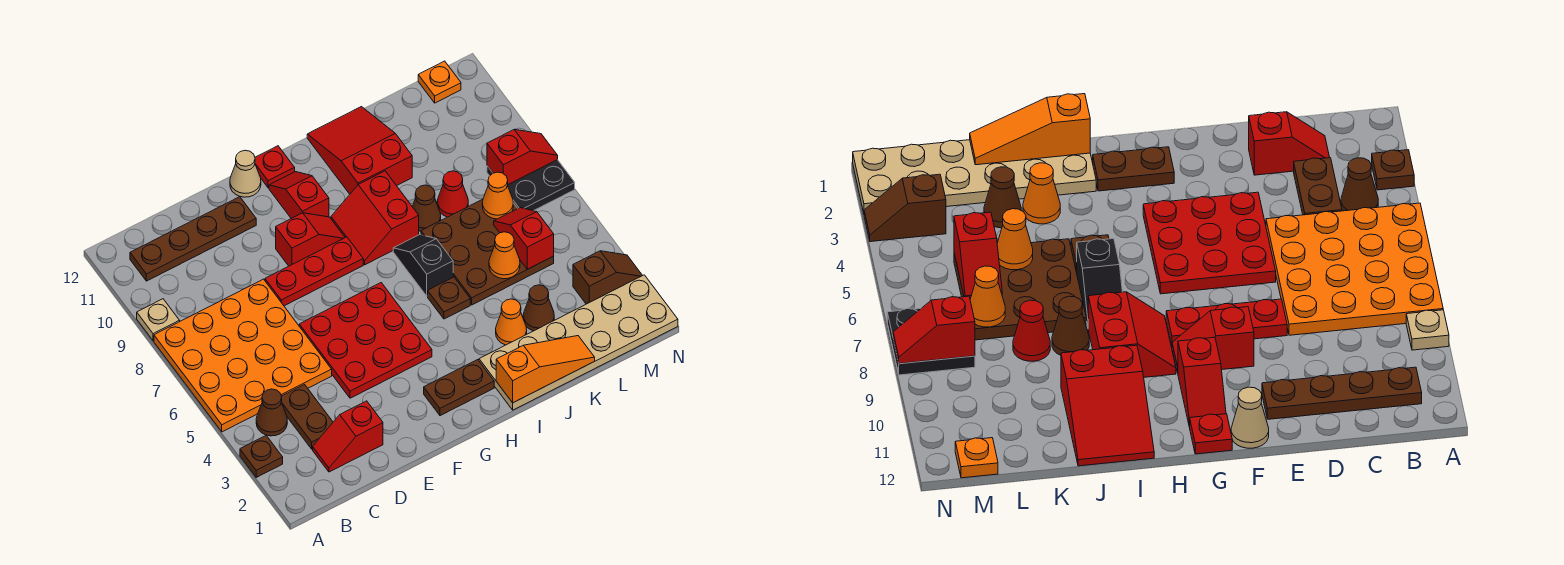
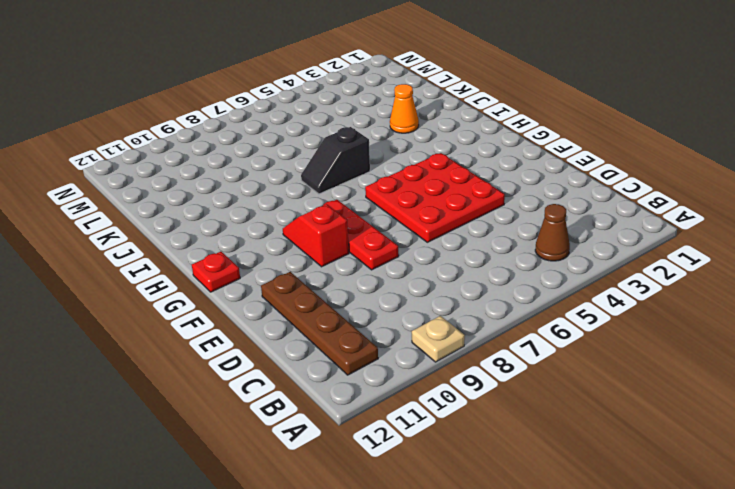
none -> brown 1x1 plate [240,436,283,477]
none -> orange 4x4 plate [154,279,332,432]
none -> red 1x2 slope [313,401,383,472]
none -> brown 1x2 plate [281,385,333,449]

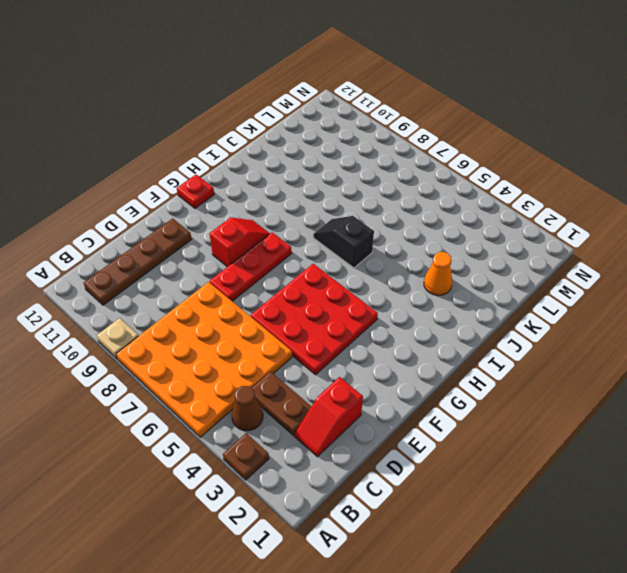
none -> tan 1x1 cone [230,150,261,197]
none -> brown 1x2 plate [424,360,494,416]
none -> red 1x2 slope [269,172,329,218]
none -> red 2x2 slope [331,171,419,265]

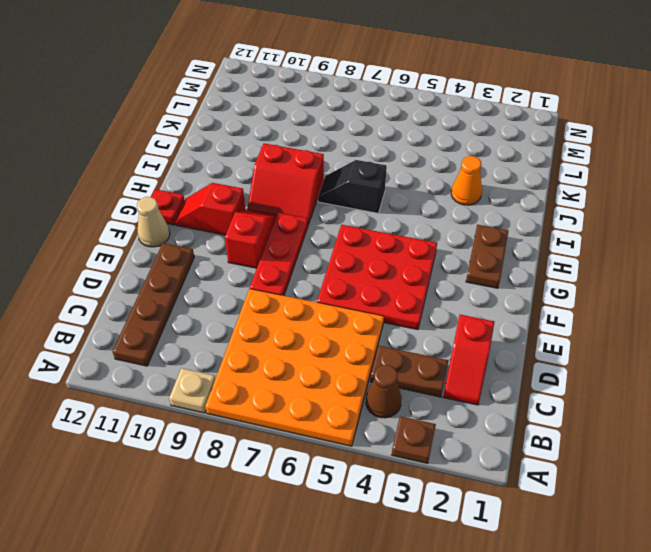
none -> tan 2x6 plate [479,275,678,410]
none -> brown 1x1 plate [428,277,470,319]
none -> red 2x3 slope [307,107,412,194]
none -> brown 3x3 plate [421,199,554,305]

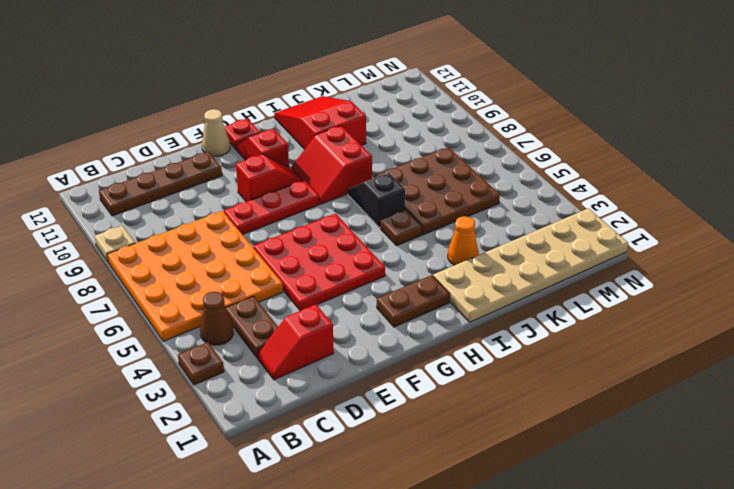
none -> brown 1x1 cone [412,185,441,231]
none -> brown 1x1 cone [523,285,554,331]
none -> red 1x1 cone [437,171,468,217]
none -> brown 1x2 slope [573,251,643,304]

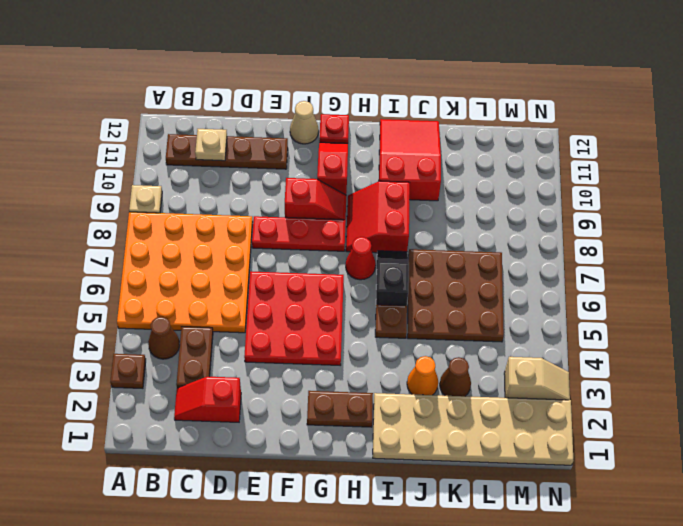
tan 1x1 plate [195,129,227,161] -> none
red 1x1 cone [346,237,376,280] -> red 1x1 cone moved to [437,171,468,217]
tan 1x2 slope [504,357,570,400] -> brown 1x2 slope [573,251,643,304]
none -> brown 1x1 cone [412,185,441,231]
none -> black 2x2 plate [487,160,575,211]
none -> orange 1x1 plate [418,61,461,103]
none -> orange 1x3 slope [496,336,595,403]

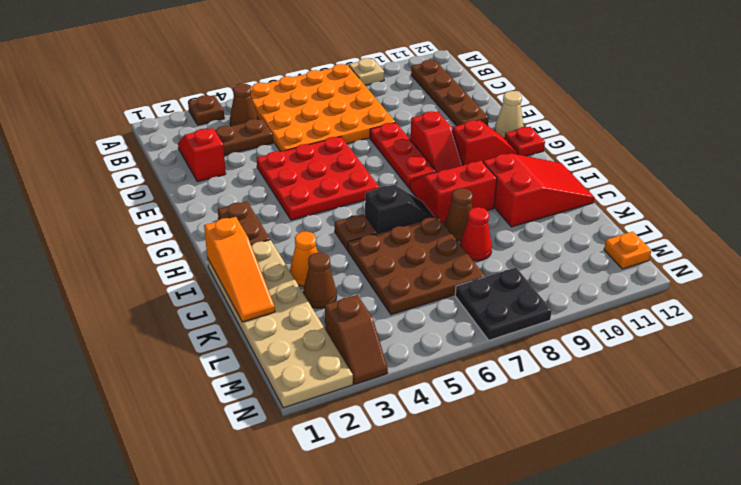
none -> orange 1x1 cone [489,232,520,279]
none -> red 1x2 slope [494,208,554,269]
none -> orange 1x1 cone [482,172,513,219]
none -> red 1x2 slope [487,129,558,184]

